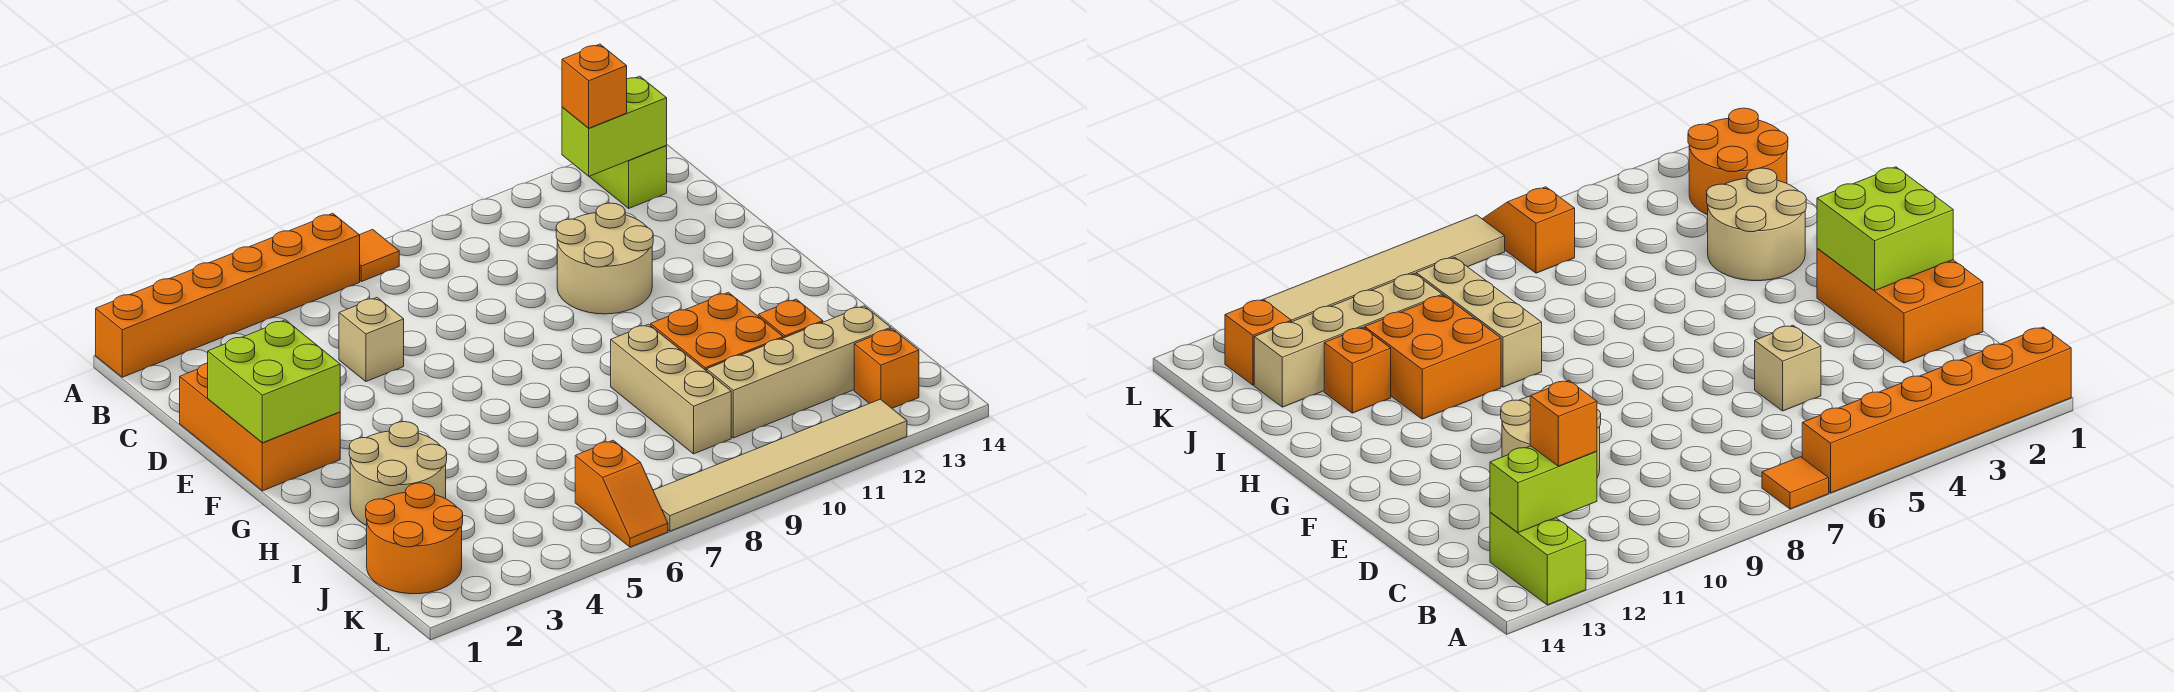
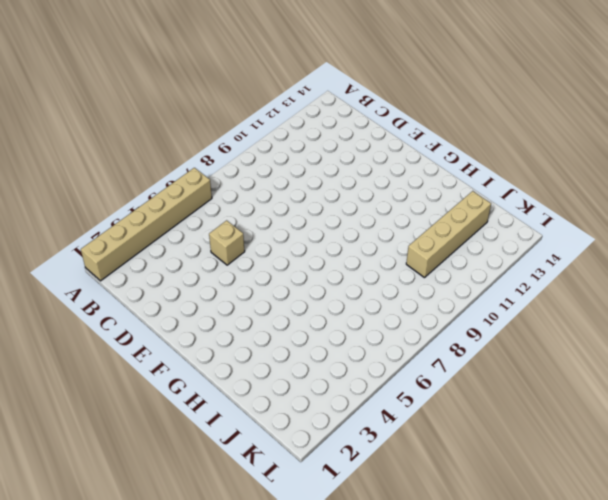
tan 1x6 brick [81,168,212,281] -> orange 1x6 brick [96,213,360,377]
none -> orange 1x1 tile [360,229,399,282]
none -> lime 1x2 brick [589,146,667,208]
none -> orange 2x3 brick [180,363,340,491]

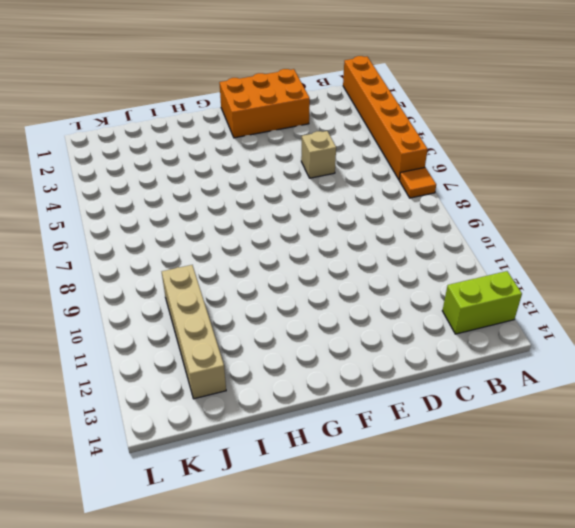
none -> tan 2x2 round brick [556,203,653,314]
none -> tan 2x2 round brick [349,422,447,526]
none -> tan 1x3 brick [611,324,731,454]

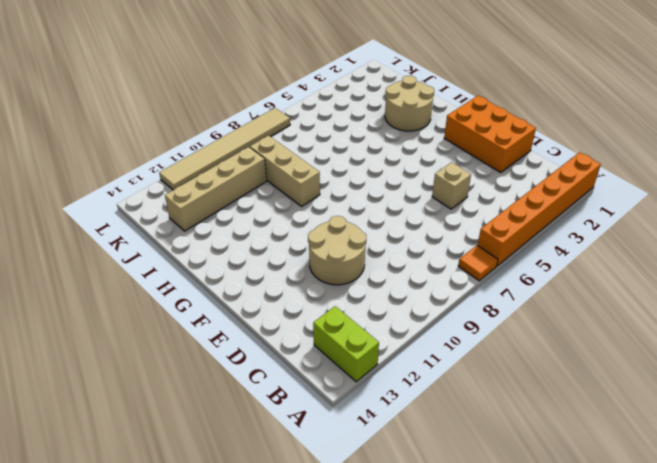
none -> orange 2x2 brick [651,292,783,371]
none -> orange 1x1 brick [758,299,823,338]
none -> orange 2x2 round brick [366,483,463,594]

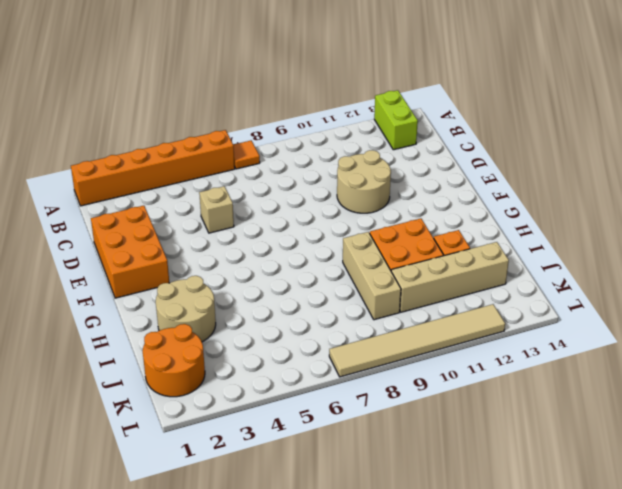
none -> orange 1x2 slope [575,440,668,547]
none -> orange 1x1 brick [854,329,919,408]
none -> lime 1x2 brick [562,76,667,176]

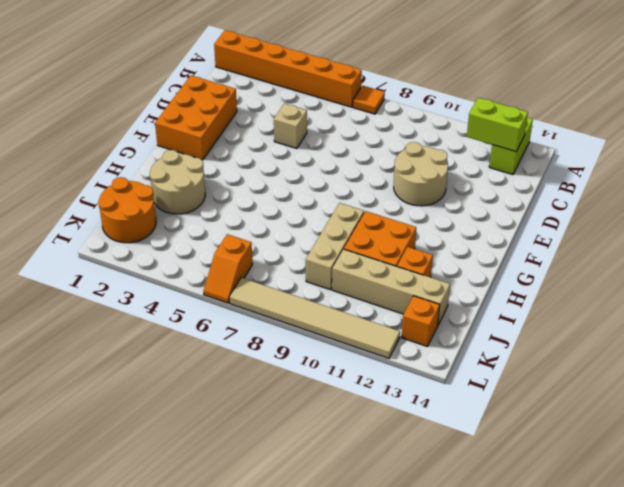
none -> lime 2x2 brick [208,320,340,443]
none -> orange 1x1 brick [562,44,627,128]

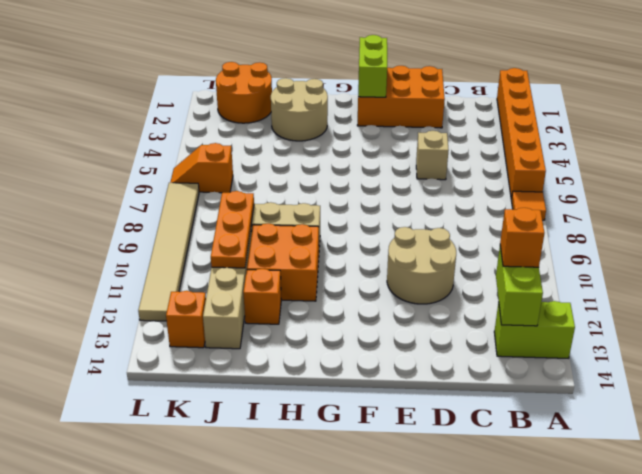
lime 1x2 brick [358,35,387,97] -> lime 2x2 brick [208,320,340,443]
orange 1x3 plate [211,191,254,268] -> none

